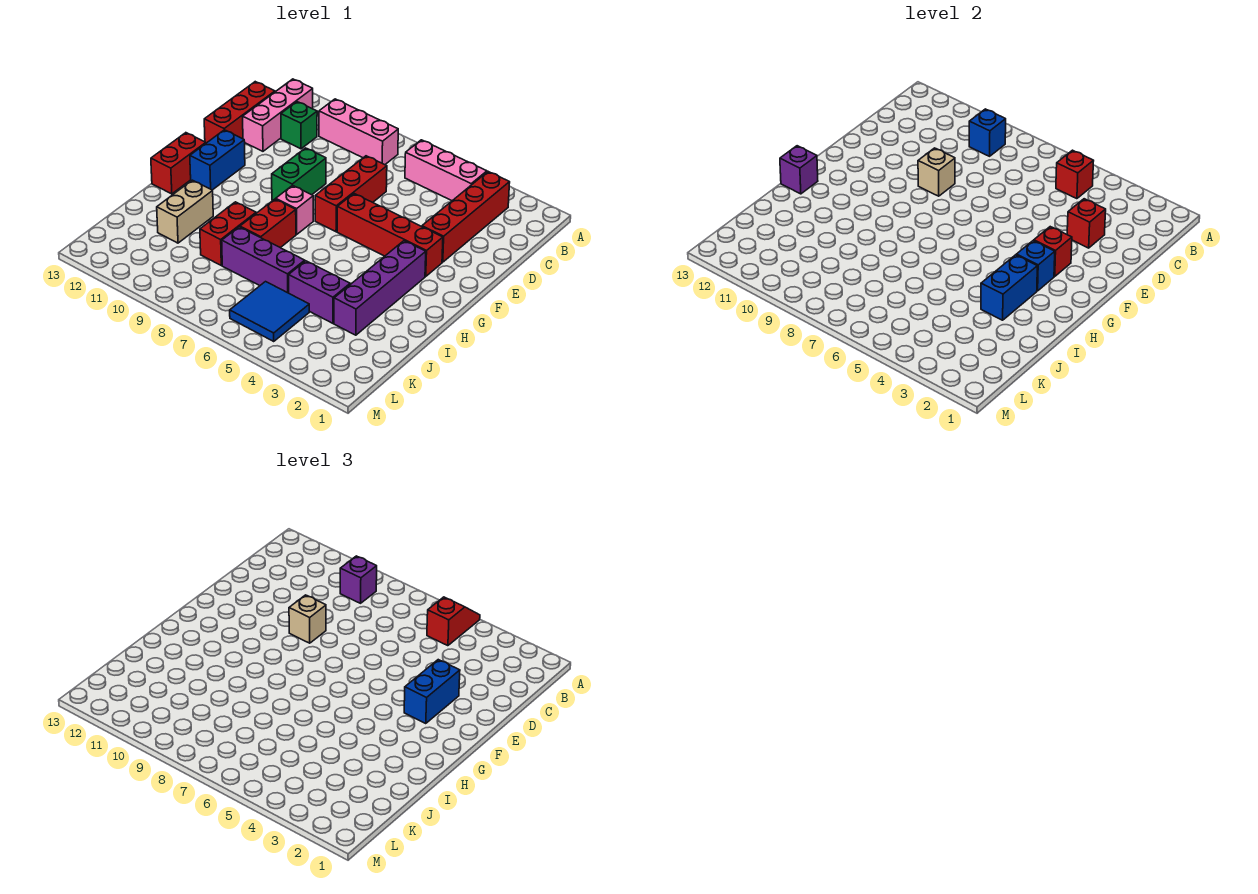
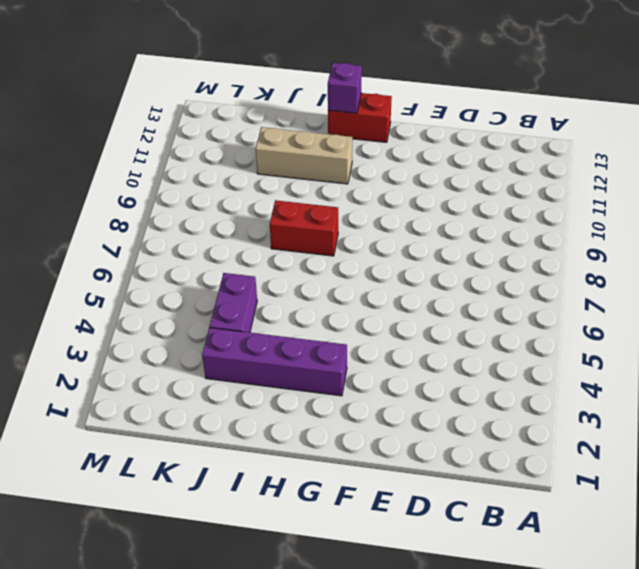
tan 1x3 brick [256,127,352,184] -> tan 1x2 brick [157,180,213,243]
none -> red 1x4 brick [422,172,510,262]
none -> pink 1x3 brick [405,140,487,201]
none -> pink 1x3 brick [319,99,398,165]
none -> pink 1x3 brick [243,79,313,151]

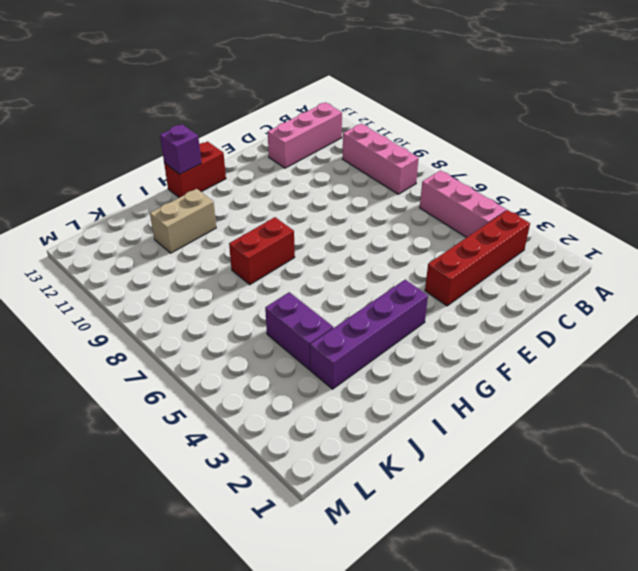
none -> green 1x1 brick [281,102,317,149]
none -> red 1x3 brick [204,82,275,143]
none -> red 1x3 brick [315,156,387,232]
none -> green 1x2 brick [272,148,326,200]

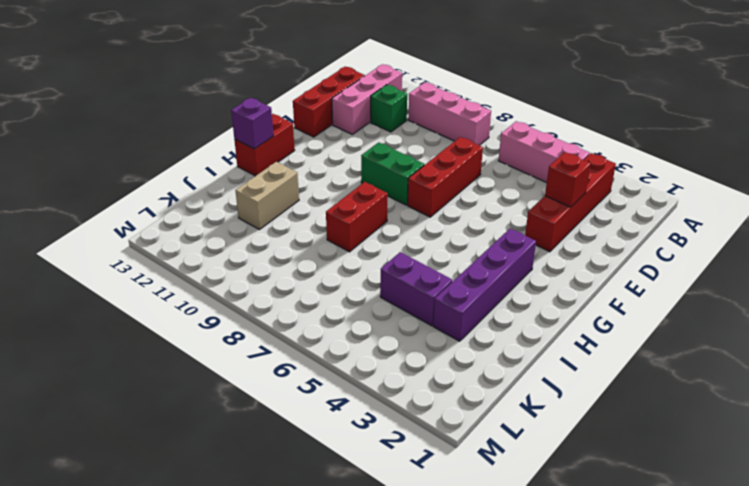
green 1x2 brick [361,142,424,205] -> green 1x2 brick turned to [272,148,326,200]
none -> red 1x4 brick [337,194,443,277]
none -> blue 1x2 brick [190,130,245,190]
none -> pink 1x1 brick [276,185,313,234]
none -> red 1x2 brick [200,202,256,265]

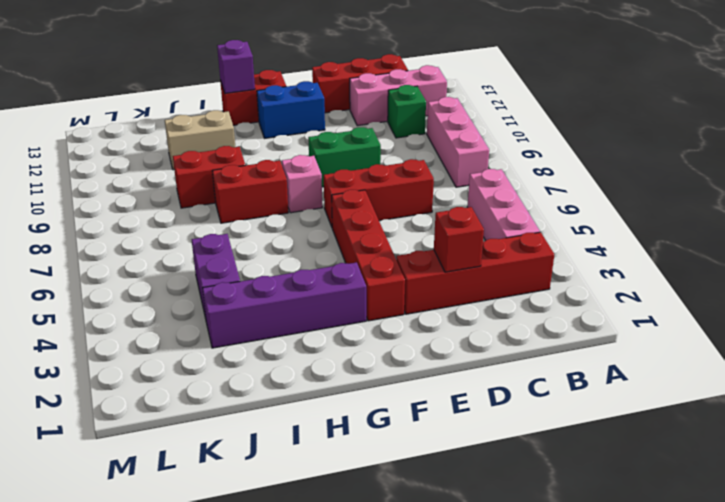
none -> purple 1x3 brick [222,227,305,293]
none -> blue 2x2 tile [230,282,309,341]
none -> red 1x1 brick [1056,150,1093,199]
none -> blue 1x1 brick [969,109,1006,156]

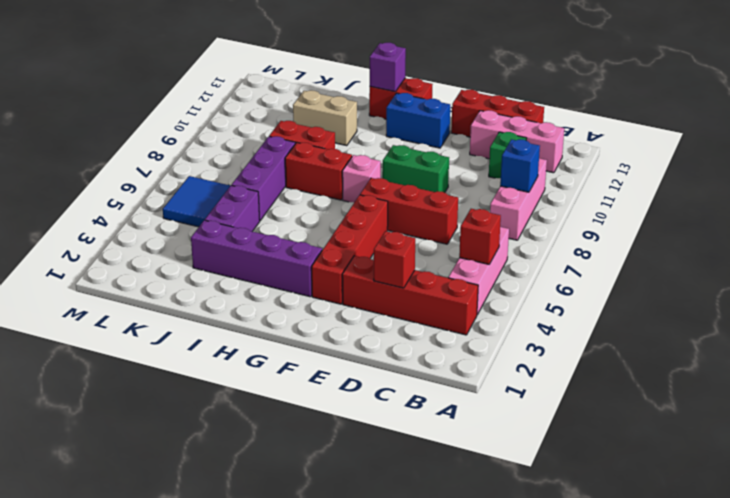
none -> tan 1x1 brick [918,148,955,196]
none -> red 1x1 brick [1034,227,1072,277]
none -> blue 1x1 brick [1016,241,1055,291]
none -> blue 1x2 brick [981,255,1037,320]

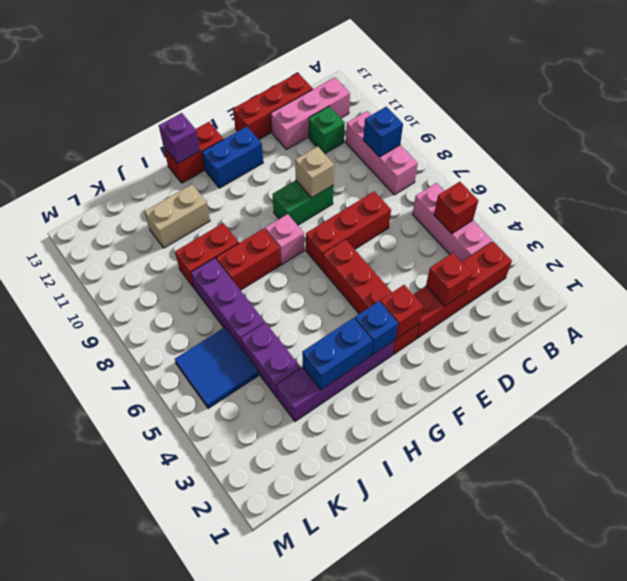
none -> red 1x2 slope [427,597,480,646]
none -> purple 1x1 brick [340,556,377,603]
none -> blue 1x2 brick [404,660,460,724]
none -> tan 1x1 brick [289,595,326,643]

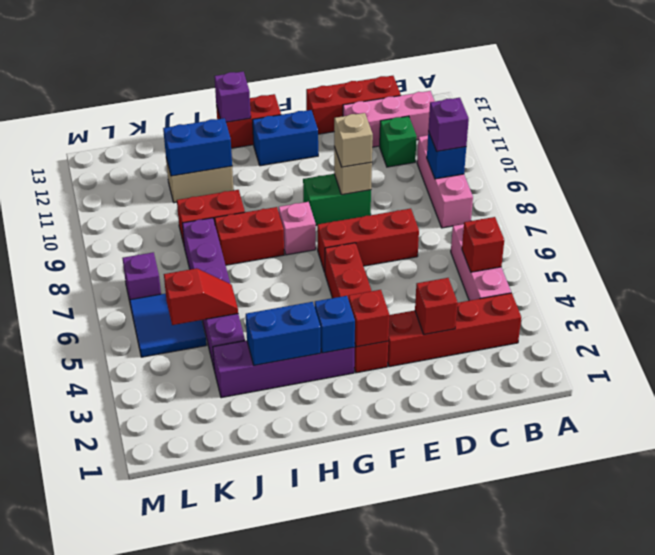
blue 1x2 brick [163,118,232,176] -> blue 1x2 brick moved to [404,660,460,724]
red 1x2 slope [164,268,238,325] -> red 1x2 slope moved to [427,597,480,646]
purple 1x1 brick [122,252,161,301] -> none

